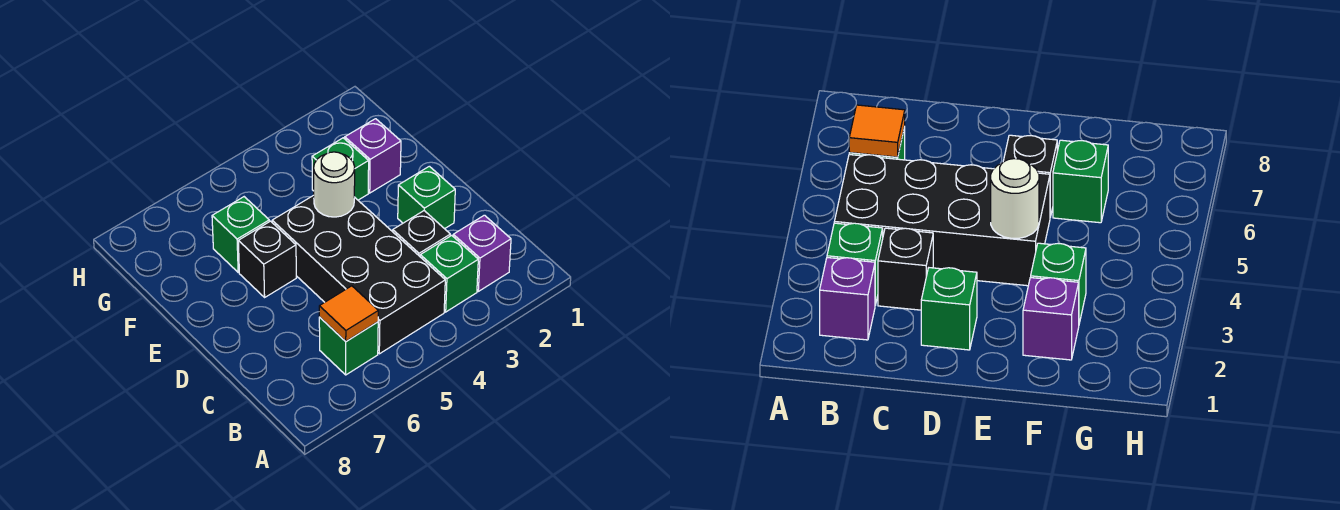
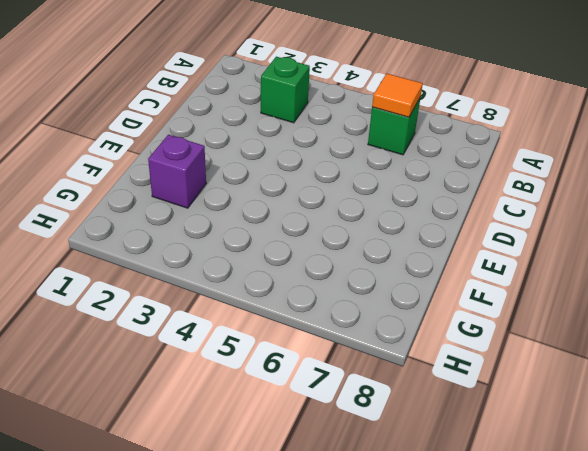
none -> purple 1x1 brick [453,215,511,291]
none -> black 2x4 brick [272,195,445,354]
none -> black 1x1 brick [393,211,450,256]

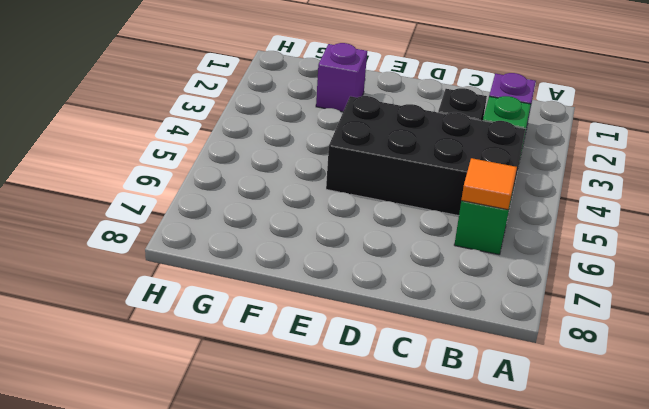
none -> green 1x1 brick [398,166,455,229]
none -> black 1x1 brick [238,221,296,297]
none -> green 1x1 brick [312,138,369,200]

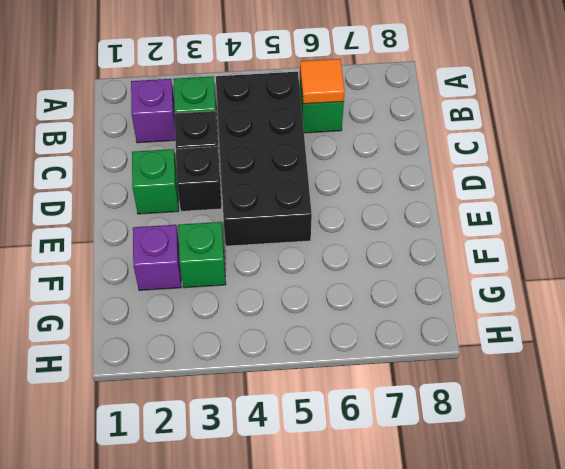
black 1x1 brick [176,147,222,211] -> black 1x1 brick moved to [238,221,296,297]
none -> green 1x1 brick [212,197,269,272]
none -> white 1x1 round brick [314,152,355,217]

